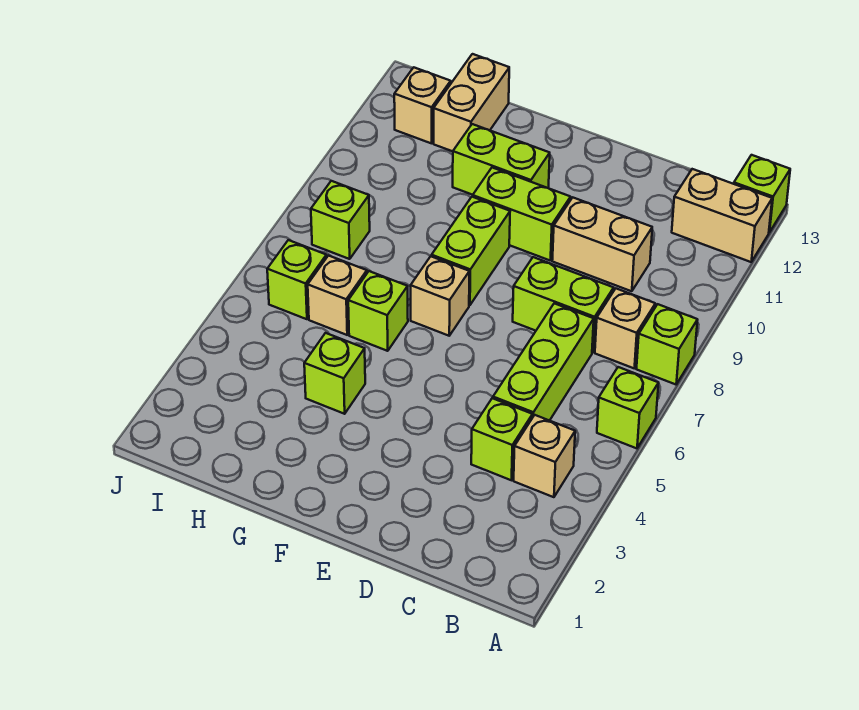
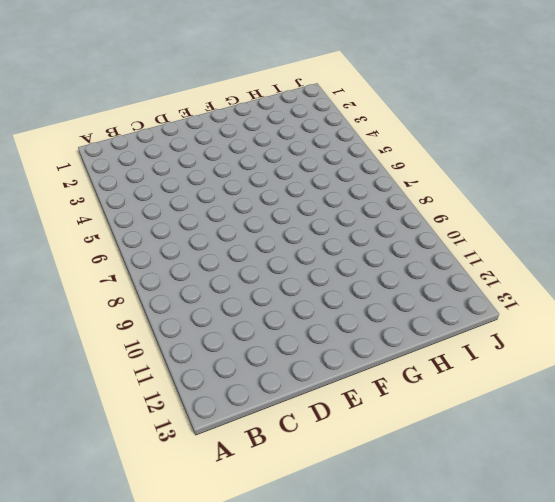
none -> lime 1x1 brick [597,367,659,448]
none -> lime 1x1 brick [637,304,697,384]
none -> tan 1x2 brick [672,169,772,262]

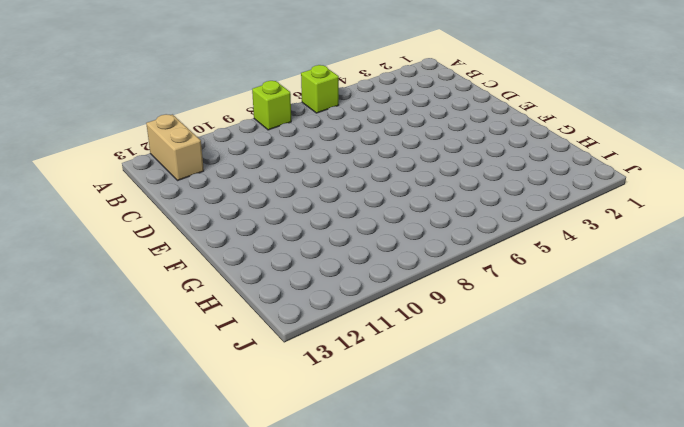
none -> lime 1x1 brick [734,155,790,232]
none -> tan 1x1 brick [514,415,575,497]
none -> tan 1x1 brick [595,289,655,368]

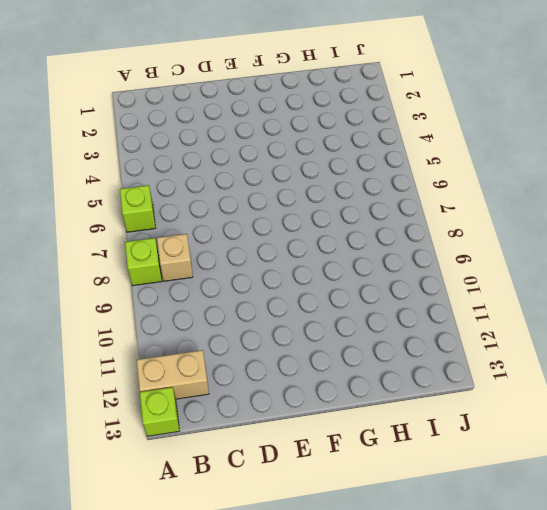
none -> tan 1x1 brick [514,415,575,497]
none -> lime 1x1 brick [471,398,532,480]
none -> lime 1x3 brick [493,303,594,421]

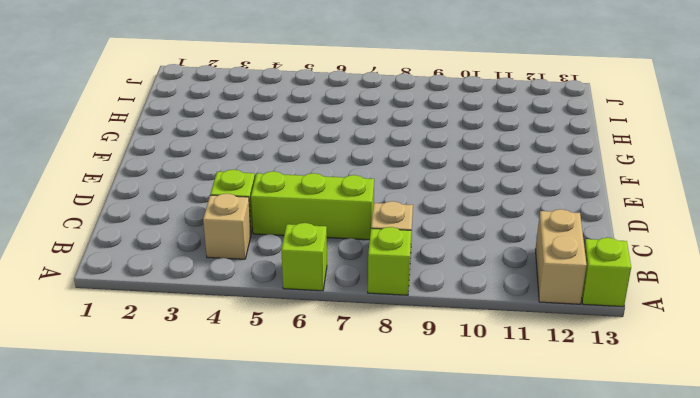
none -> lime 1x2 brick [513,257,614,353]
none -> tan 1x2 brick [552,198,652,291]
none -> lime 1x2 brick [473,168,571,261]

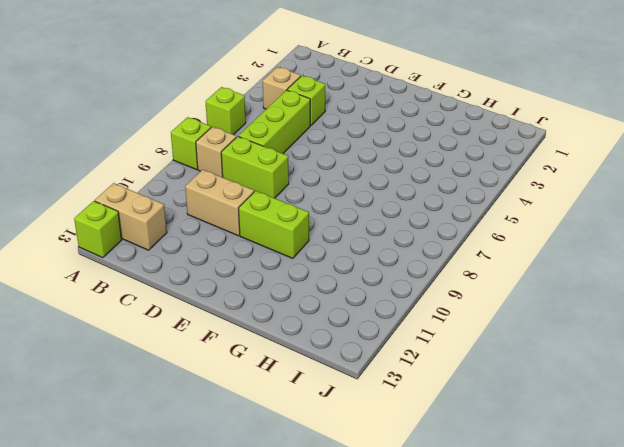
none -> tan 1x1 brick [411,256,469,336]
none -> lime 1x2 brick [432,197,510,305]
none -> lime 1x2 brick [453,124,550,195]

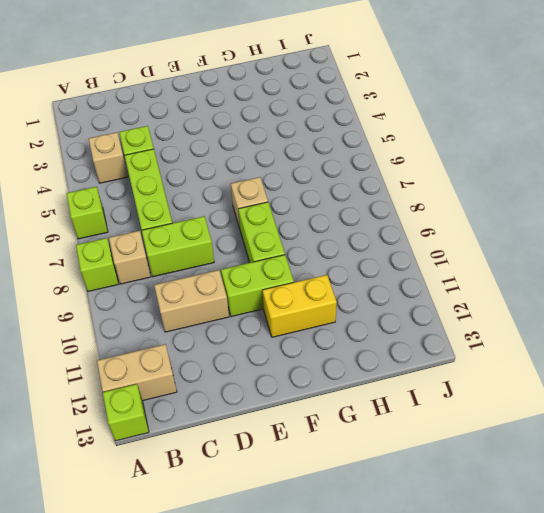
yellow 1x2 brick [263,275,337,337] -> lime 1x2 brick [453,124,550,195]
none -> lime 1x1 brick [304,333,365,414]
none -> lime 1x1 brick [348,271,408,351]
none -> tan 1x1 brick [308,256,367,335]

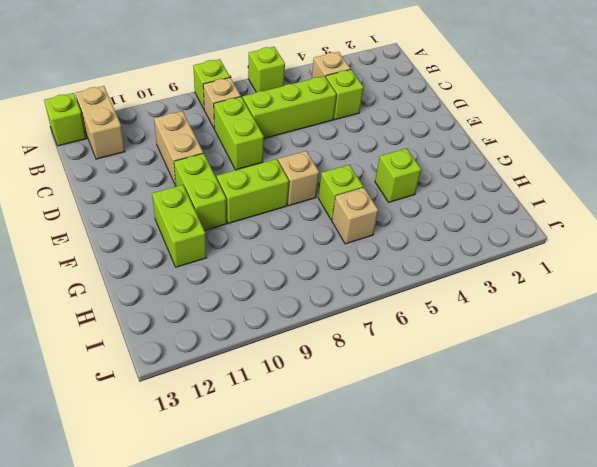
none -> tan 1x2 brick [434,54,509,151]
none -> lime 1x1 brick [267,240,327,319]
none -> lime 1x1 brick [311,181,370,259]

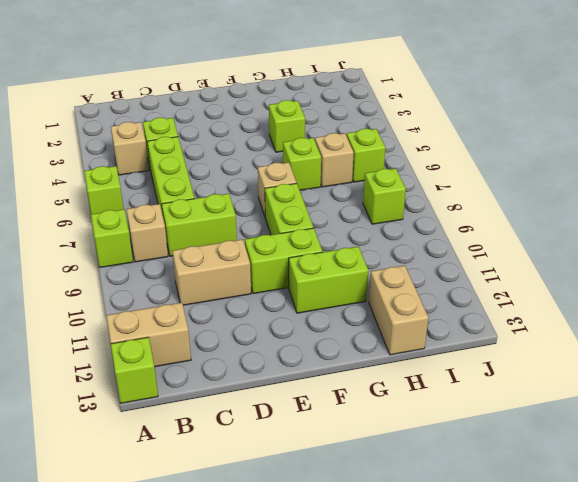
none -> tan 1x1 brick [394,67,451,143]

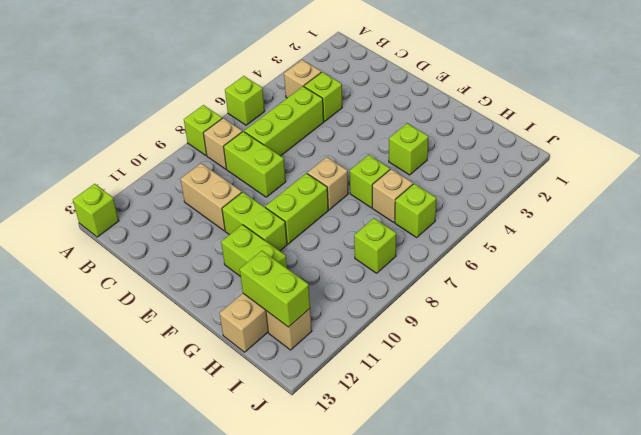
lime 1x2 brick [240,251,310,327] -> none
none -> tan 1x2 brick [672,169,772,262]

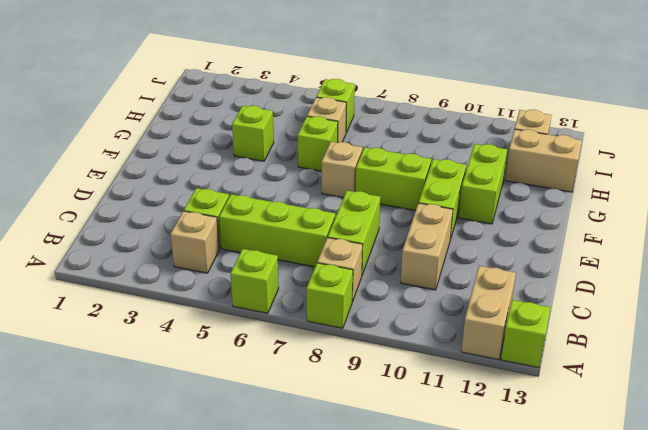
none -> lime 1x1 brick [311,181,370,259]

